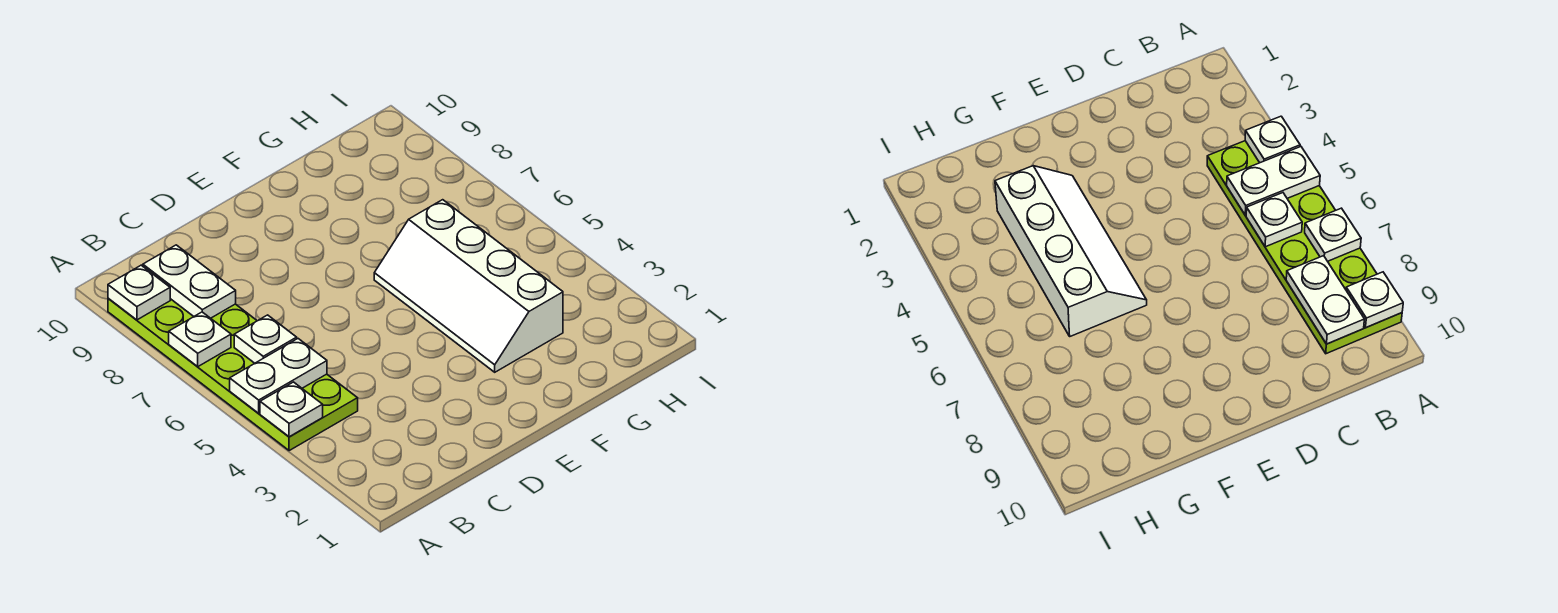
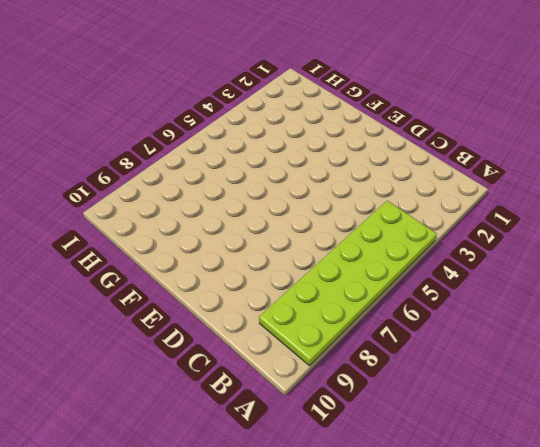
none -> white 2x4 slope [374,200,563,372]
none -> white 1x1 plate [260,382,323,437]

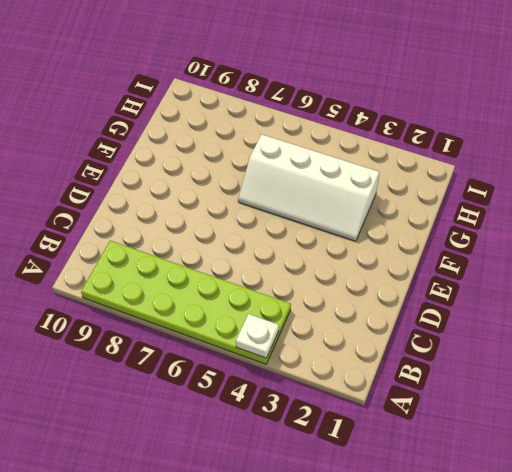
none -> white 1x2 plate [230,339,327,413]
none -> white 1x1 plate [169,312,231,367]

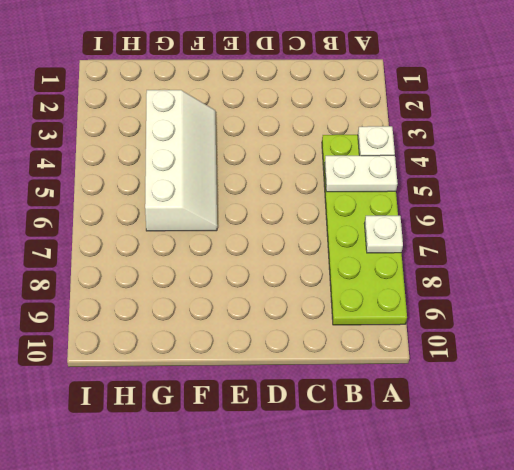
none -> white 1x1 plate [108,265,170,320]
none -> white 1x1 plate [234,315,297,363]

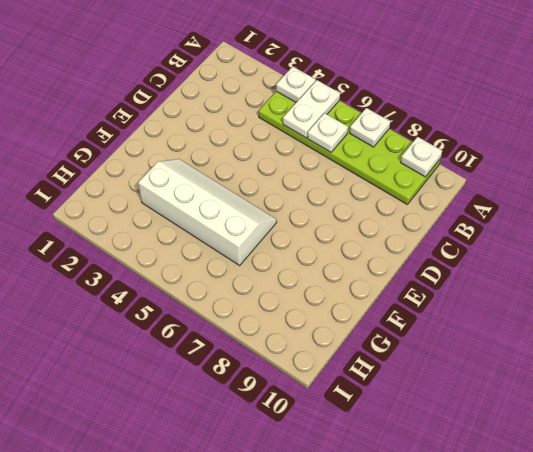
none -> white 1x2 plate [143,245,236,318]

